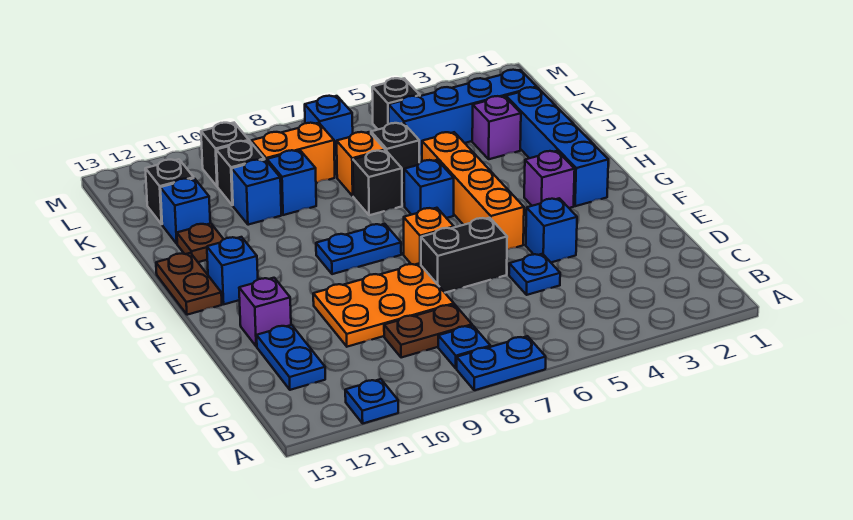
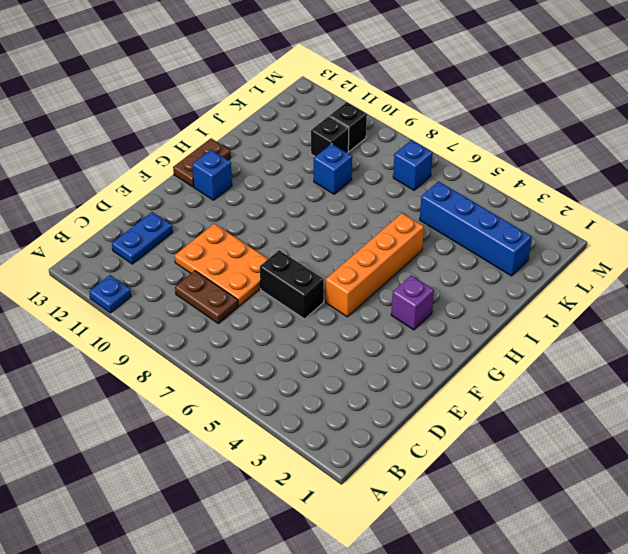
none -> blue 1x2 plate [457,336,546,390]
none -> blue 1x1 plate [438,325,491,368]
none -> blue 1x1 plate [509,254,560,295]
none -> blue 1x1 brick [526,198,577,262]

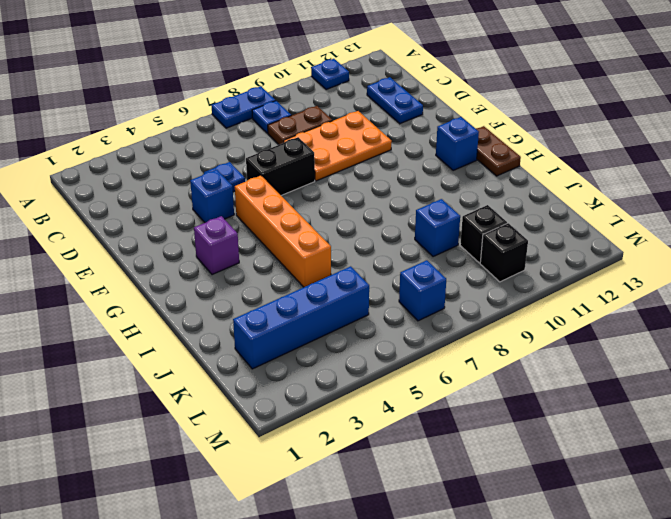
none -> purple 1x1 brick [239,278,291,347]
none -> orange 1x1 brick [404,208,454,265]
none -> blue 1x4 brick [506,87,608,206]
none -> blue 1x2 plate [316,224,401,274]

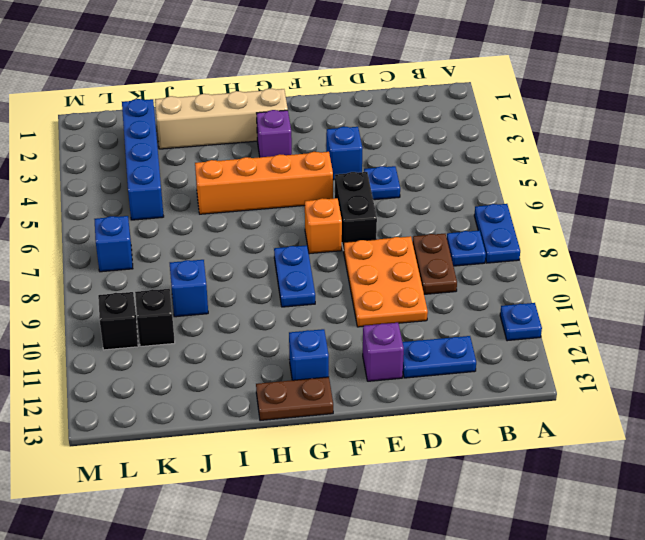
tan 1x4 brick [155,89,288,149] -> blue 1x4 brick [506,87,608,206]
none -> blue 1x1 brick [404,160,454,218]
none -> black 1x1 brick [353,150,402,215]
none -> brown 1x1 plate [177,223,224,262]
none -> purple 1x1 brick [472,96,521,159]

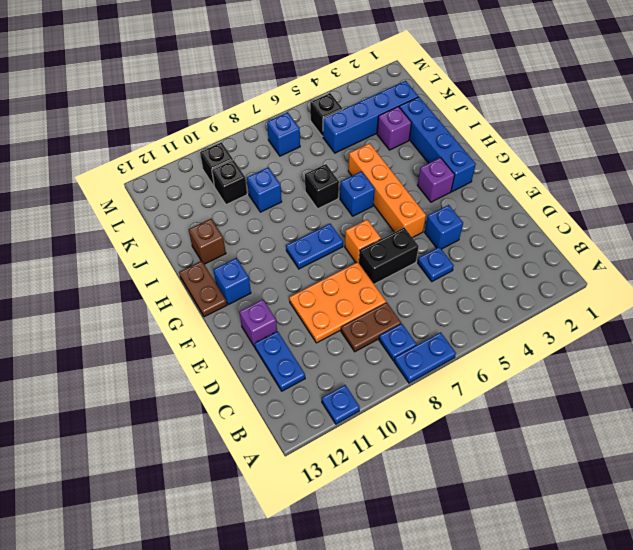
brown 1x1 brick [189,219,226,264] -> brown 1x1 plate [177,223,224,262]
none -> black 1x1 brick [371,123,419,183]
none -> orange 1x1 brick [337,132,385,196]
none -> blue 1x1 brick [232,160,281,225]
none -> blue 1x1 brick [160,178,210,244]

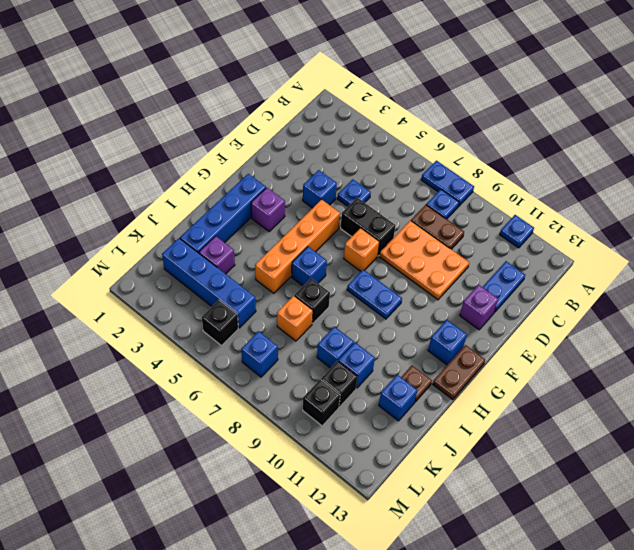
none -> black 1x1 brick [371,123,419,183]
none -> orange 1x2 brick [251,123,335,183]
none -> black 1x1 brick [145,159,194,224]

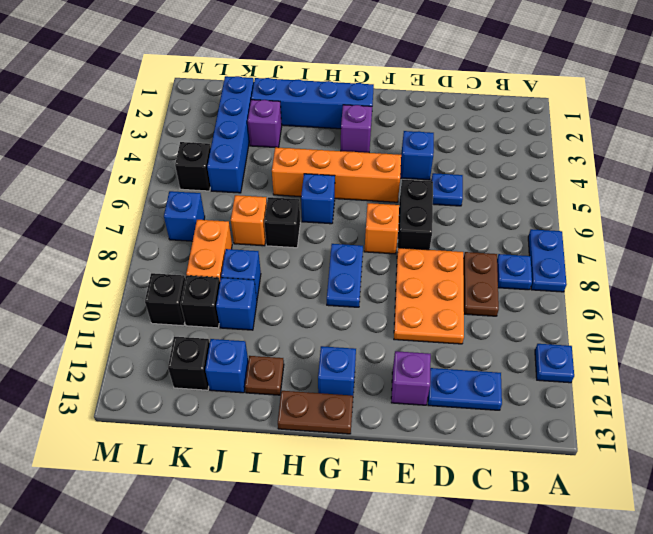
none -> black 1x1 brick [371,123,419,183]

